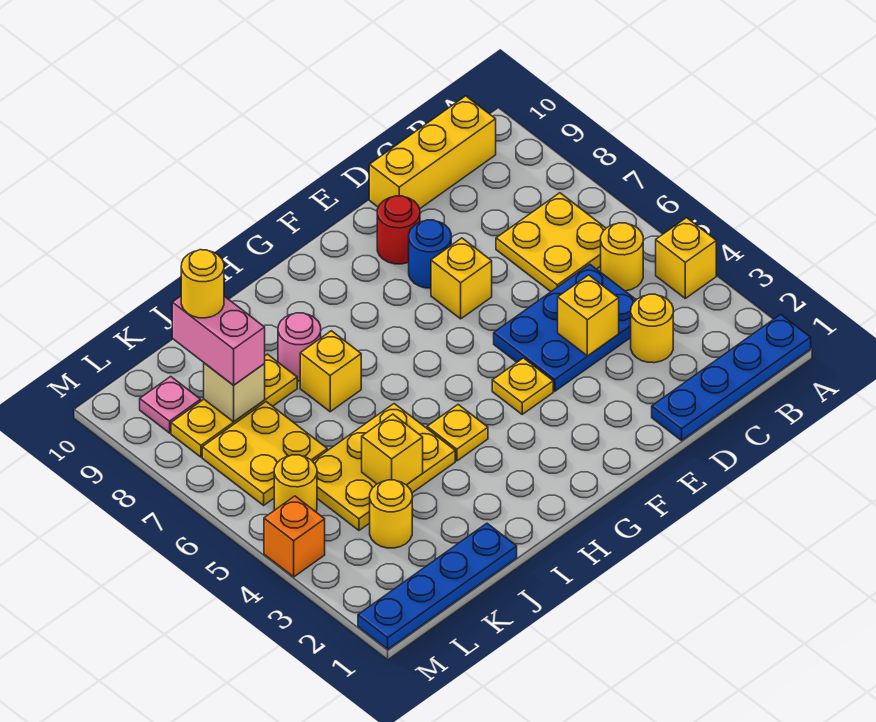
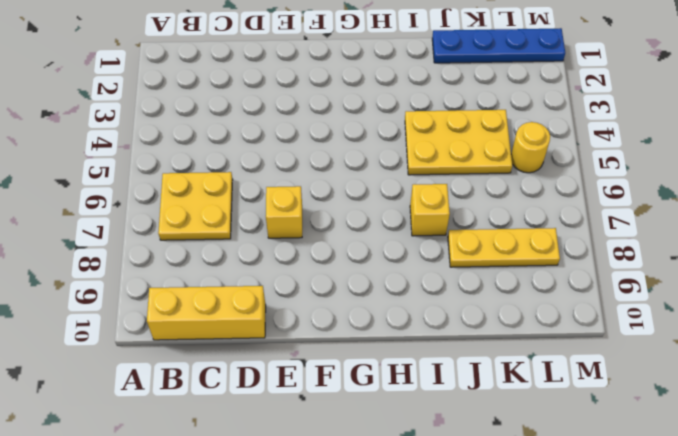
none -> blue 1x4 plate [652,314,811,440]
none -> yellow 1x1 brick [656,218,716,298]
none -> yellow 1x1 round brick [601,223,643,291]

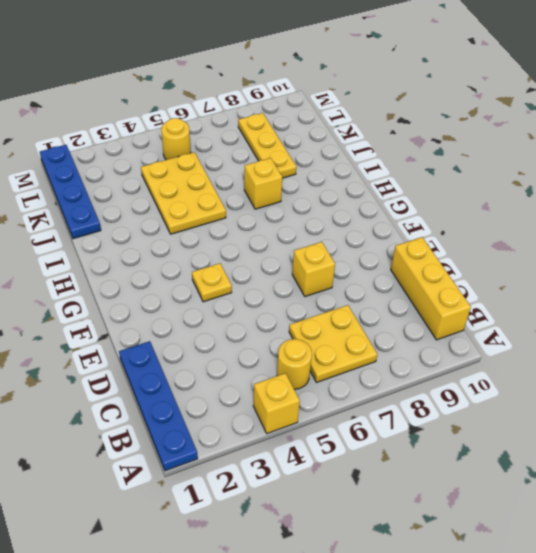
none -> yellow 1x1 round brick [631,294,673,363]
none -> blue 2x3 plate [494,264,636,391]
none -> blue 1x1 round brick [409,220,451,288]

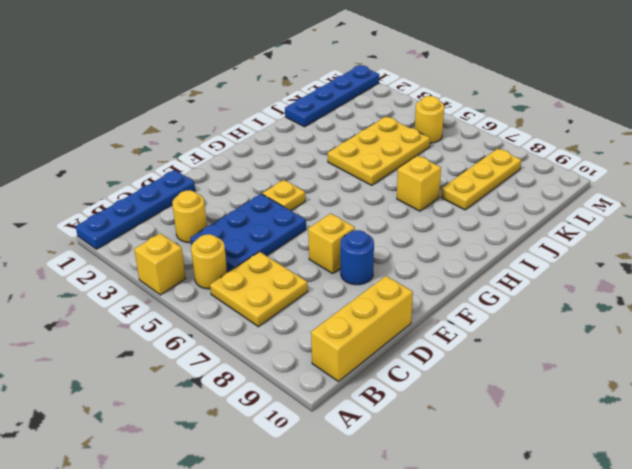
none -> red 1x1 round brick [377,196,420,264]
none -> yellow 1x1 plate [427,405,488,461]
none -> pink 1x1 round brick [278,313,321,381]

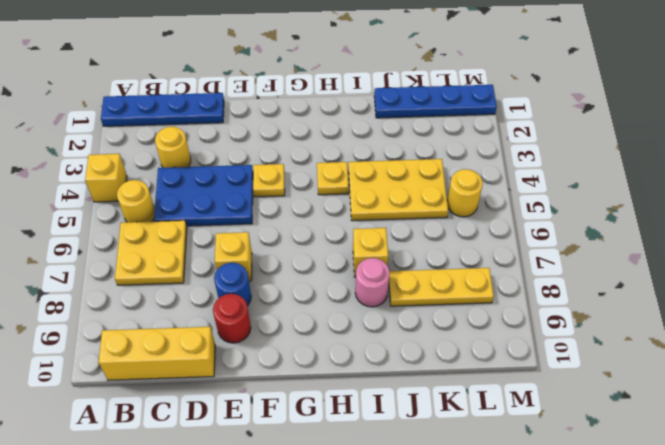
none -> yellow 1x1 round brick [370,480,412,548]
none -> yellow 2x2 plate [202,402,327,505]
none -> pink 1x1 plate [140,377,201,433]

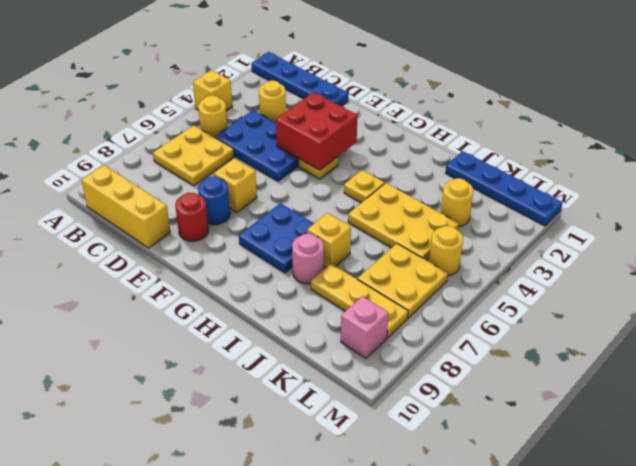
red 2x2 brick [276,92,358,170] -> none
blue 2x2 plate [239,203,314,273] -> none
pink 1x1 brick [341,296,389,358] -> pink 1x1 plate [140,377,201,433]
none -> orange 1x1 brick [264,496,325,577]
none -> yellow 1x1 brick [558,275,619,356]
none -> yellow 1x1 brick [362,414,423,485]

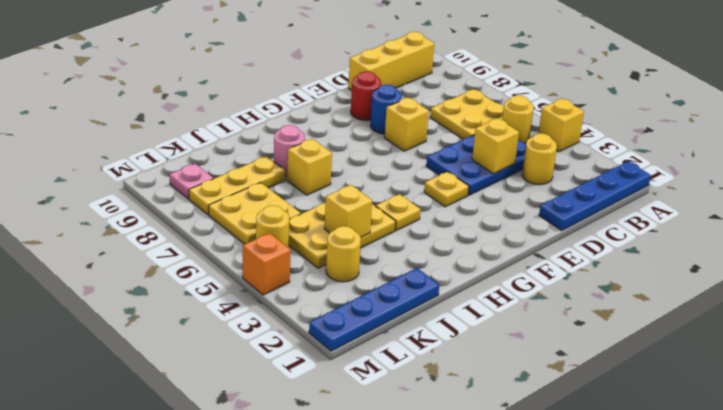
none -> tan 1x1 brick [204,363,265,422]
none -> pink 1x2 brick [172,296,265,385]
none -> yellow 1x1 round brick [181,250,224,318]

